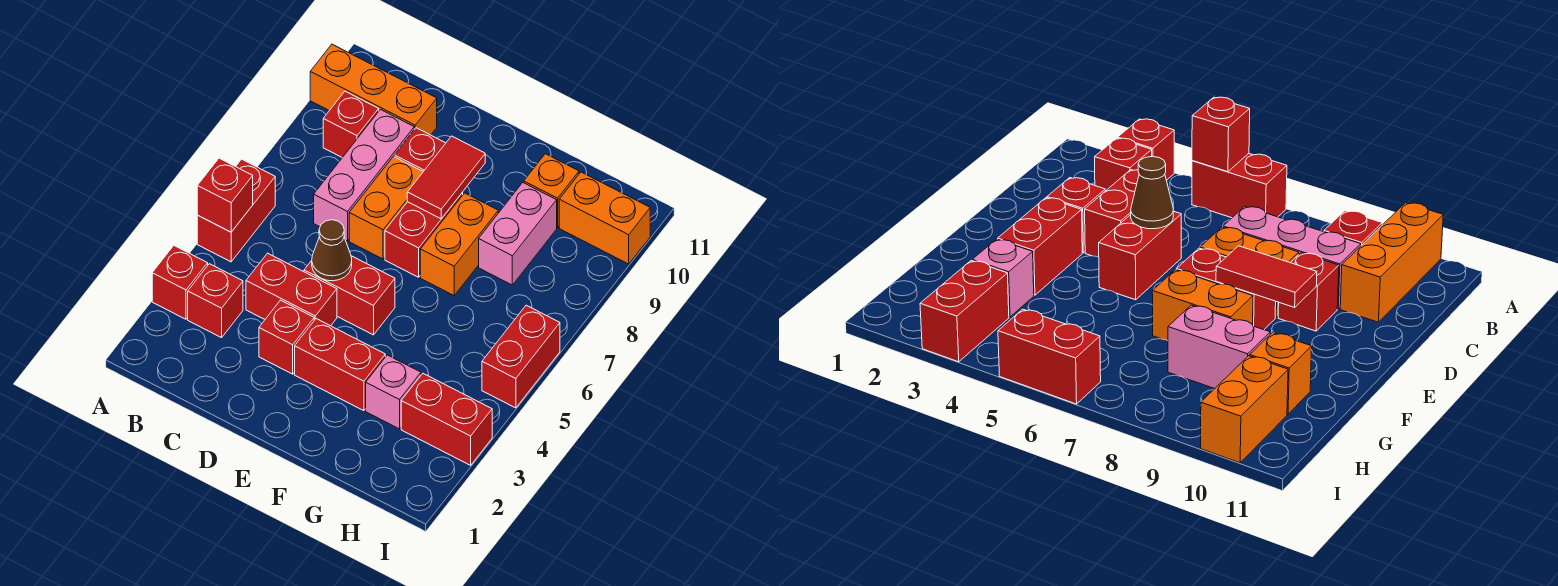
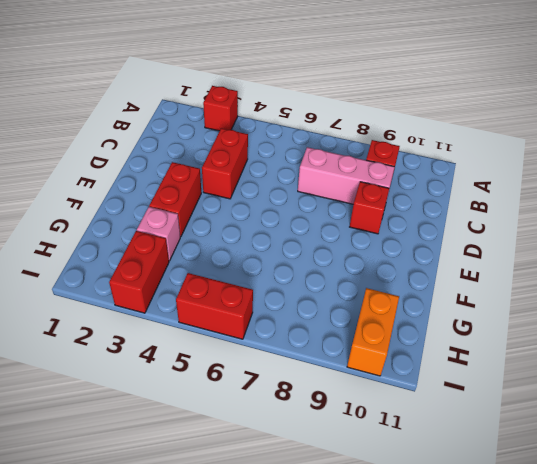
none -> red 1x2 brick [197,159,275,262]
none -> orange 1x3 brick [310,44,437,135]
none -> red 1x1 brick [188,264,243,338]

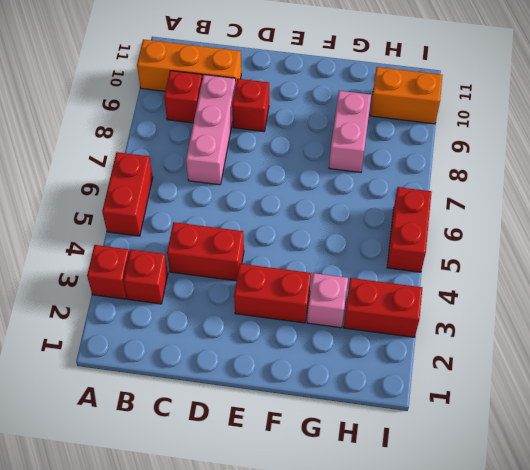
none -> red 1x1 brick [259,300,314,374]
none -> red 1x2 brick [304,256,395,335]
none -> orange 1x2 brick [349,157,423,259]

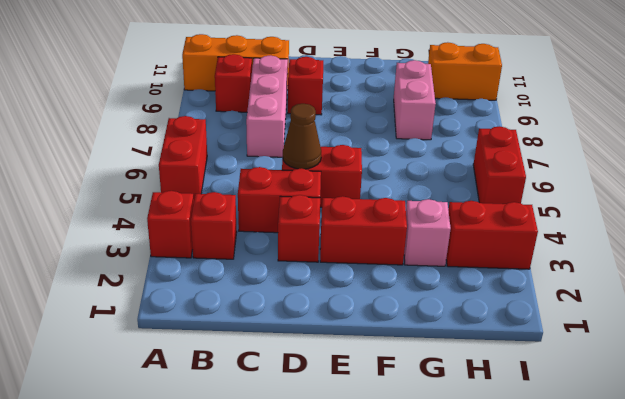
none -> orange 1x2 brick [349,157,423,259]
none -> red 1x2 brick [385,192,463,277]
none -> orange 1x2 brick [420,193,498,295]

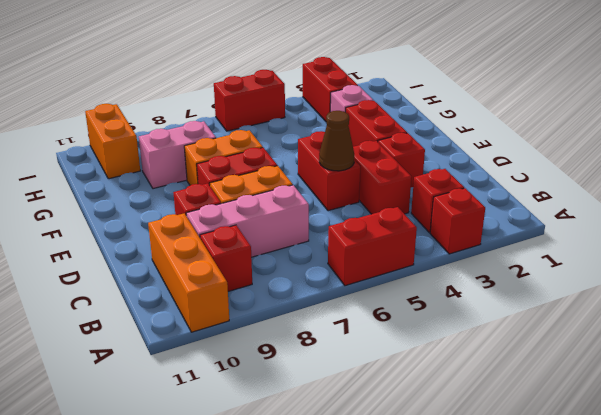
none -> orange 1x1 brick [524,154,579,228]
none -> red 1x1 brick [197,158,253,232]
none -> red 1x2 tile [407,136,485,219]

